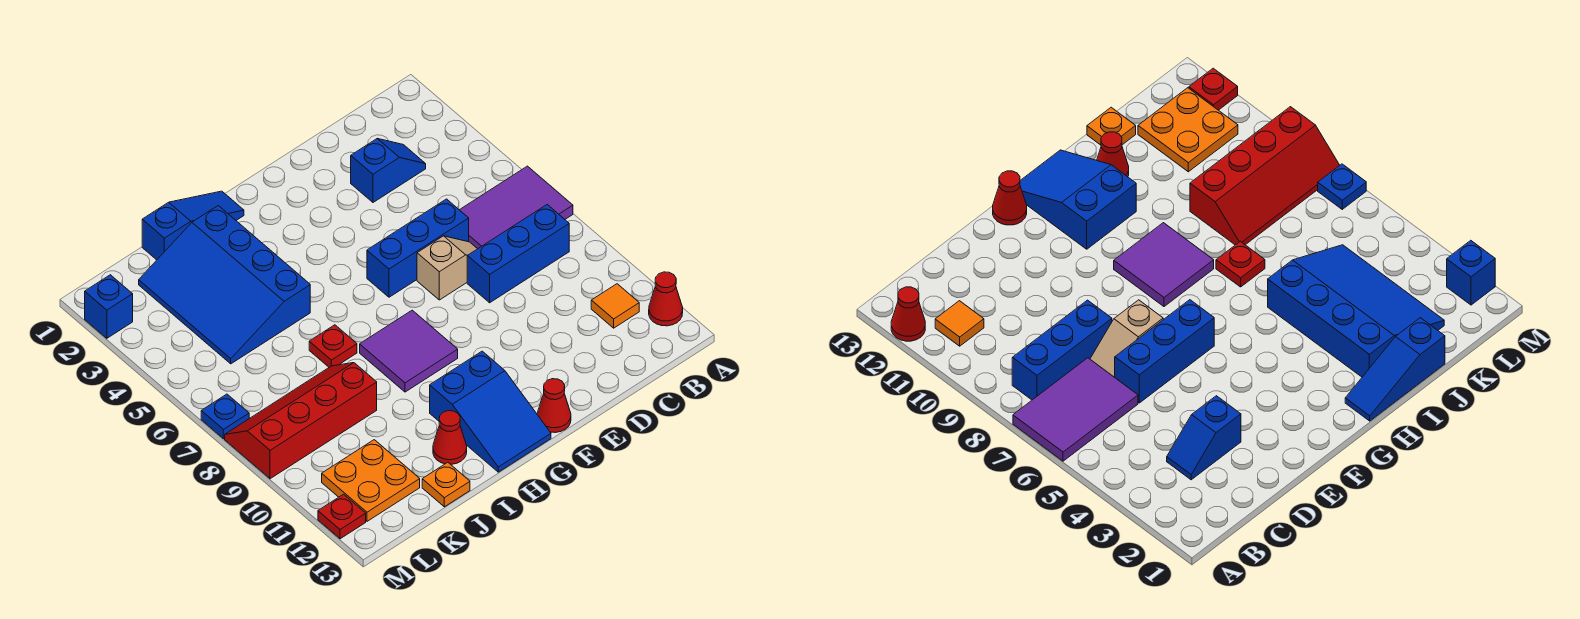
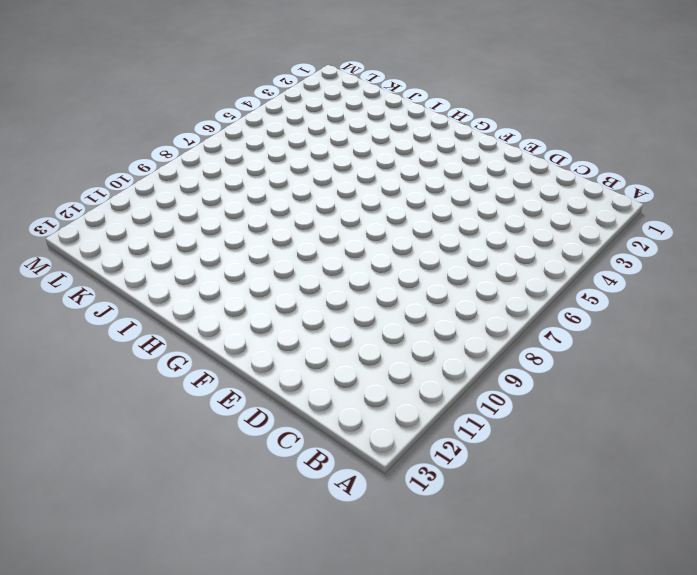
none -> purple 2x3 tile [460,166,573,249]
none -> red 1x1 cone [649,272,683,326]
none -> blue 1x3 brick [467,205,569,303]

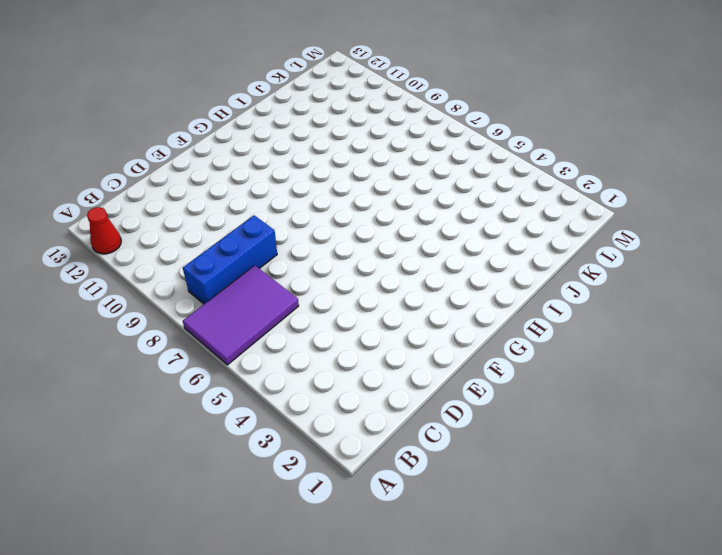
none -> orange 1x1 tile [591,284,639,328]
none -> blue 1x2 slope [351,139,426,202]
none -> blue 1x3 brick [367,199,469,297]

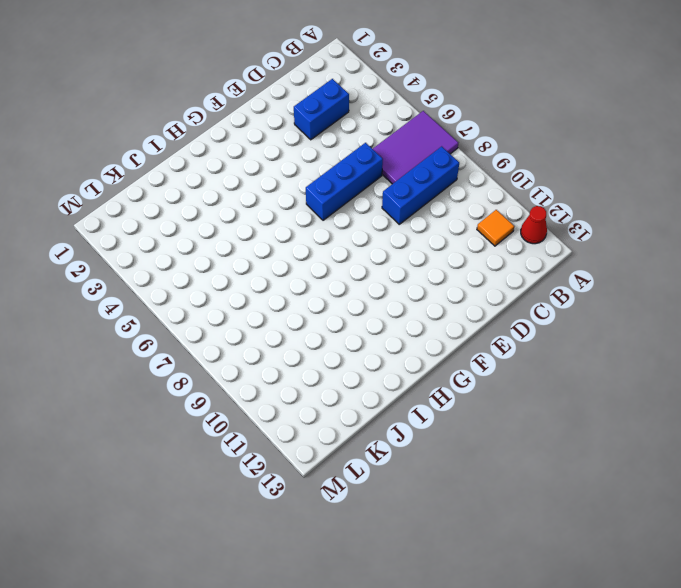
blue 1x2 brick [294,79,349,140] -> blue 1x2 slope [351,139,426,202]
none -> tan 1x2 slope [417,236,477,300]
none -> red 1x1 cone [537,379,571,433]
none -> purple 2x2 tile [360,310,458,392]

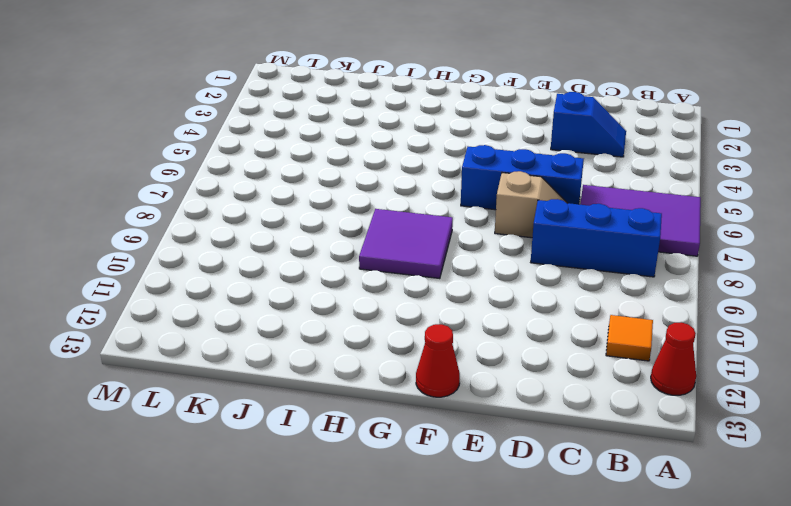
none -> blue 2x3 slope [430,351,551,472]
none -> blue 1x3 slope [142,191,244,260]
none -> blue 3x4 slope [139,206,310,364]

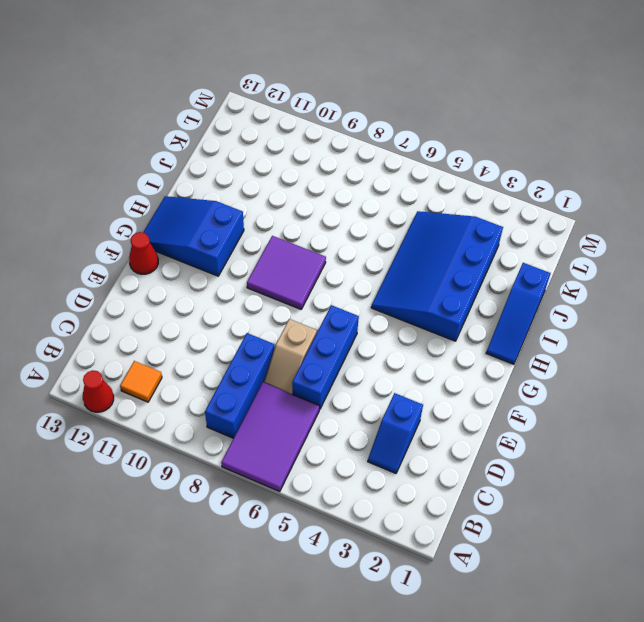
blue 3x4 slope [371,211,503,341] -> blue 3x4 slope turned to [139,206,310,364]
none -> red 1x1 plate [309,325,357,367]
none -> red 1x1 cone [433,411,467,464]
none -> red 2x4 slope [225,363,377,479]

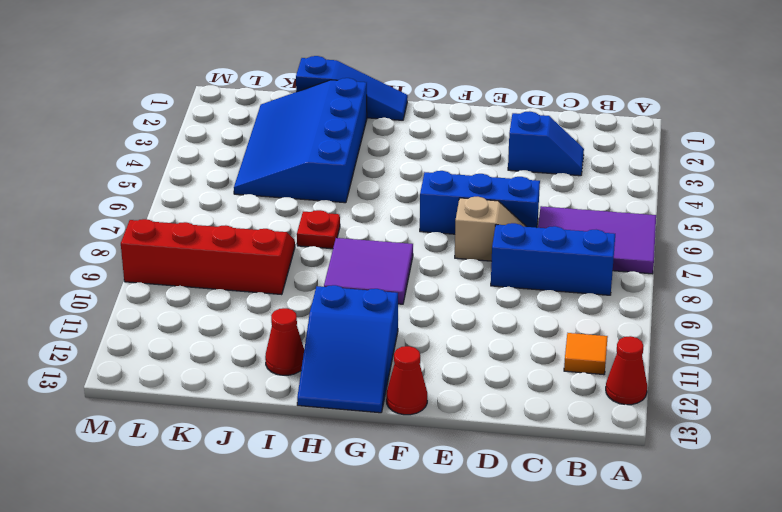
none -> orange 1x1 plate [422,462,470,507]
none -> orange 2x2 plate [322,440,420,521]
none -> blue 1x1 brick [85,275,133,338]

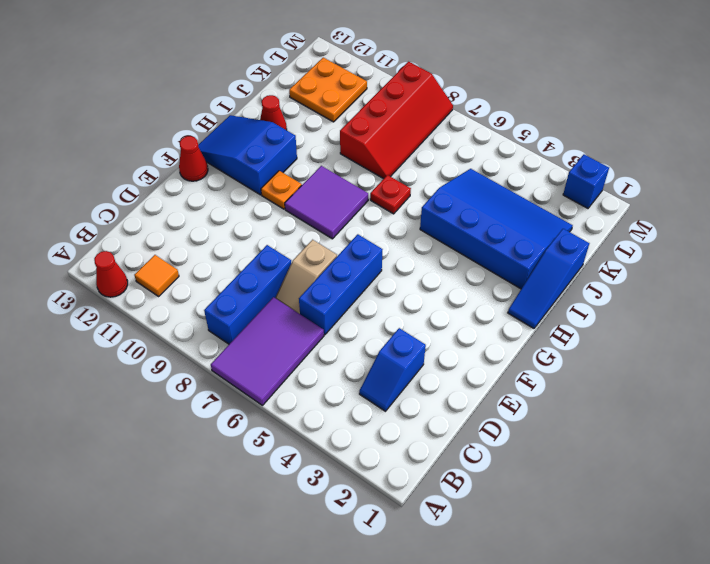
orange 1x1 plate [261,171,302,209] -> orange 1x1 plate moved to [422,462,470,507]
none -> blue 1x1 plate [201,394,249,439]
none -> red 1x1 plate [318,494,366,539]

